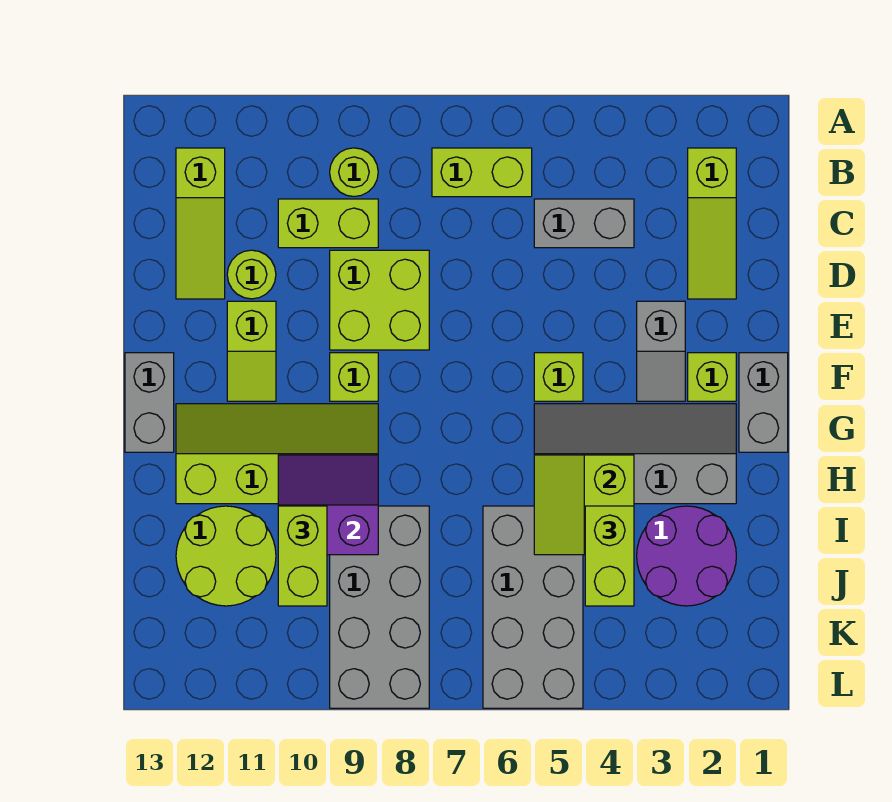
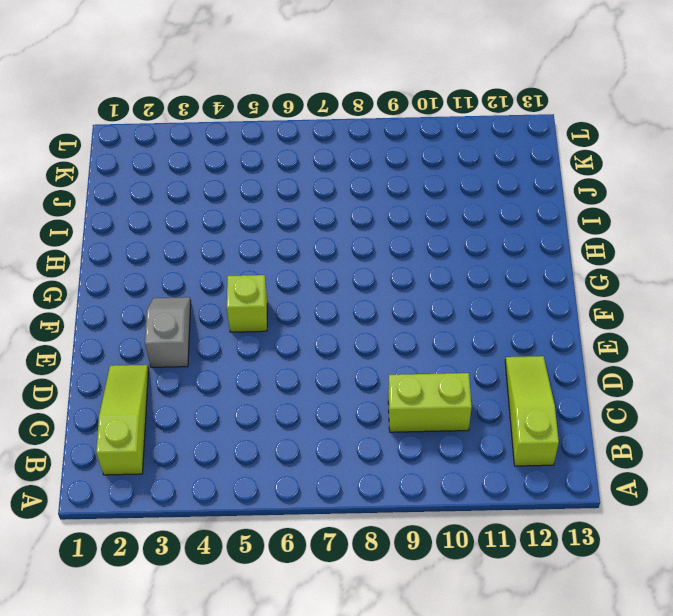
none -> lime 1x2 brick [432,148,532,197]
none -> lime 1x1 round brick [330,148,378,197]
none -> grey 1x2 brick [534,199,634,248]

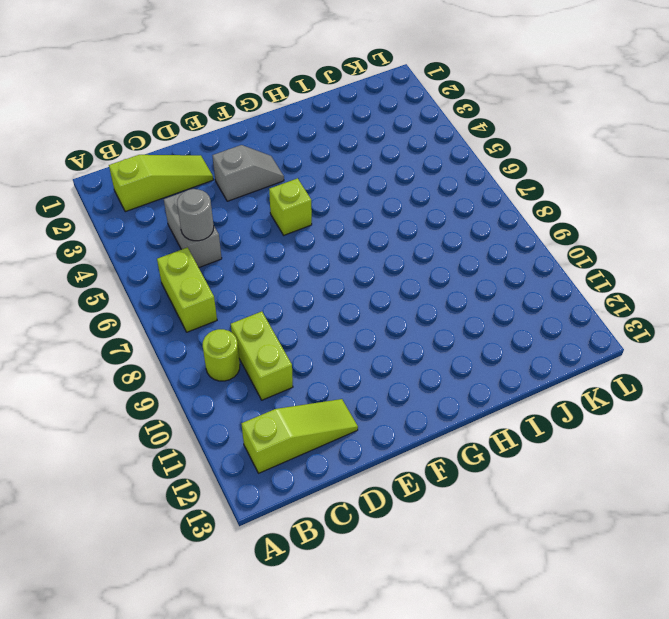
grey 1x1 round brick [177,189,214,241] -> none
none -> lime 2x2 brick [330,250,429,350]
none -> lime 1x1 round brick [227,250,276,299]
none -> lime 1x2 slope [227,301,276,401]

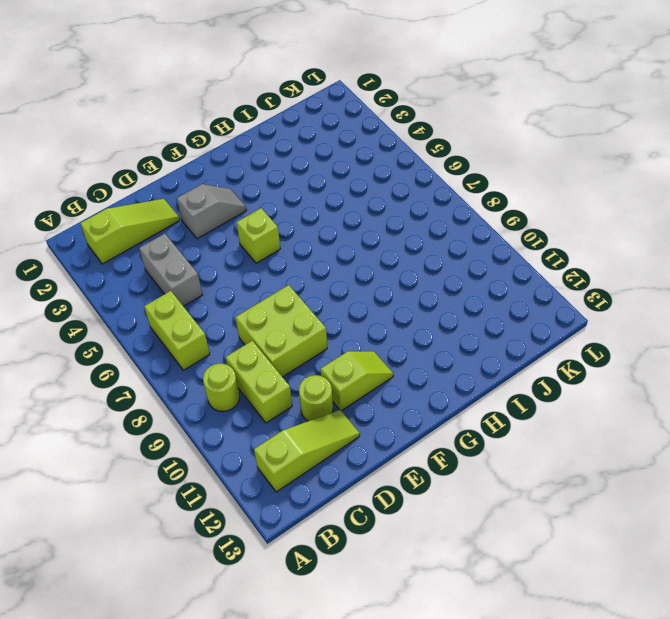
none -> grey 1x2 brick [739,353,788,452]
none -> lime 1x1 brick [688,353,736,401]
none -> lime 1x1 brick [330,353,378,401]

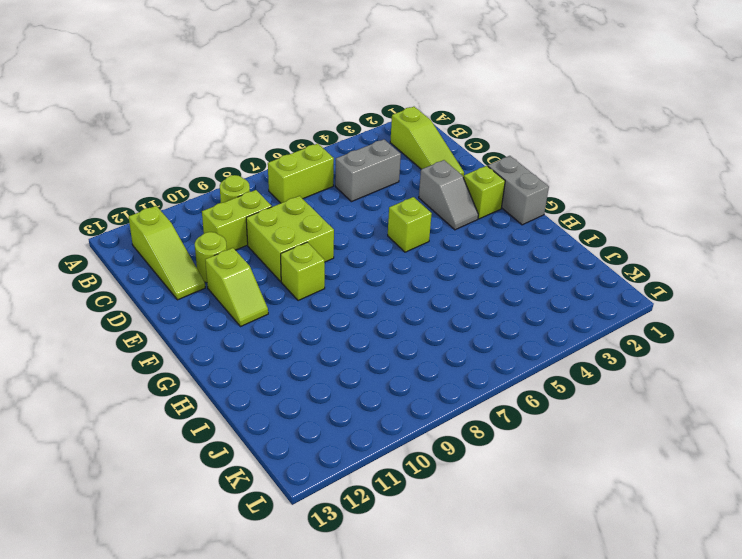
none -> grey 1x2 brick [125,353,174,452]
none -> grey 2x4 slope [534,404,736,504]
none -> lime 2x4 slope [176,404,378,504]

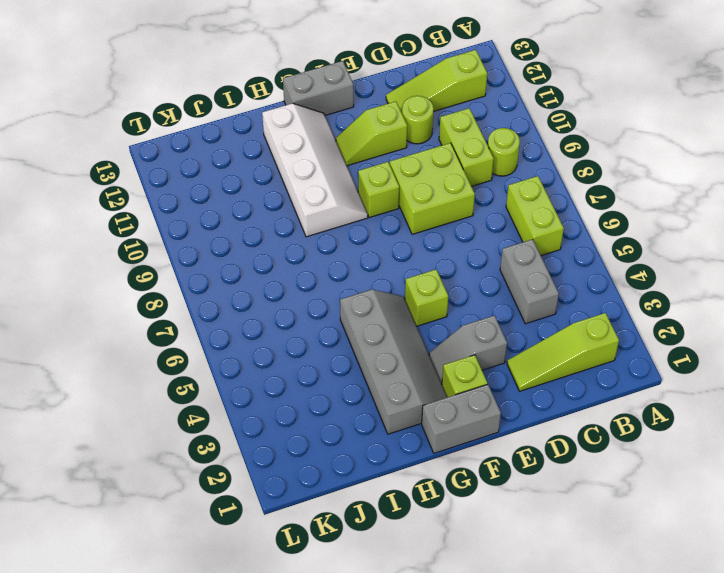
white 2x4 slope [262,103,368,237] -> lime 2x4 slope [176,404,378,504]
none -> purple 2x2 round brick [637,506,736,606]
none -> grey 2x4 brick [483,506,583,708]
none -> grey 2x4 brick [330,506,429,708]

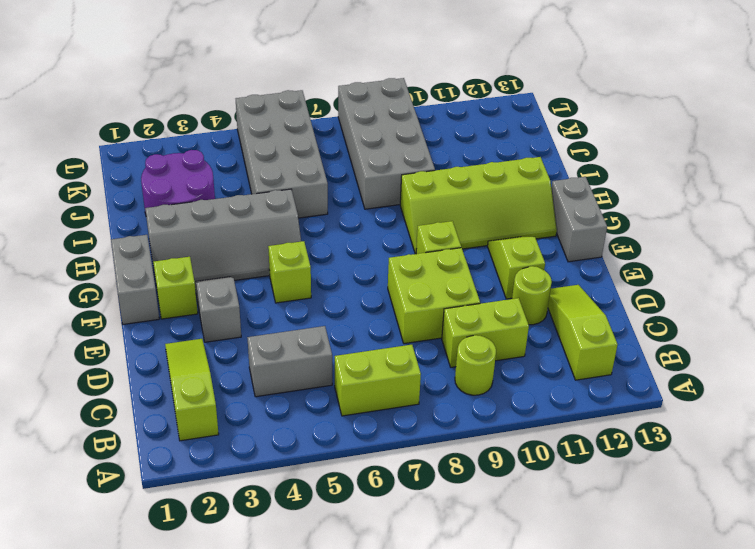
none -> lime 2x2 round brick [176,506,276,606]
none -> lime 2x2 slope [534,455,634,555]
none -> purple 2x2 slope [278,455,378,555]

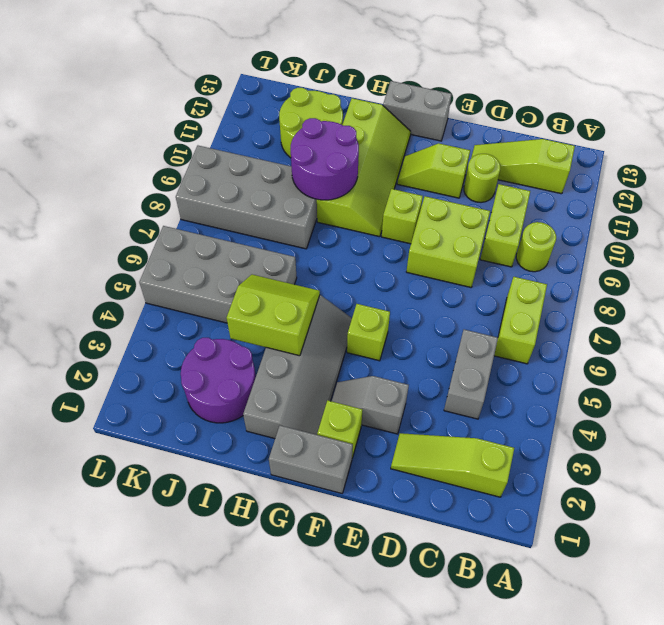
purple 2x2 round brick [291,118,359,200] -> purple 2x2 slope [278,455,378,555]
none -> lime 1x2 brick [585,506,634,606]
none -> lime 1x2 brick [278,506,327,606]

